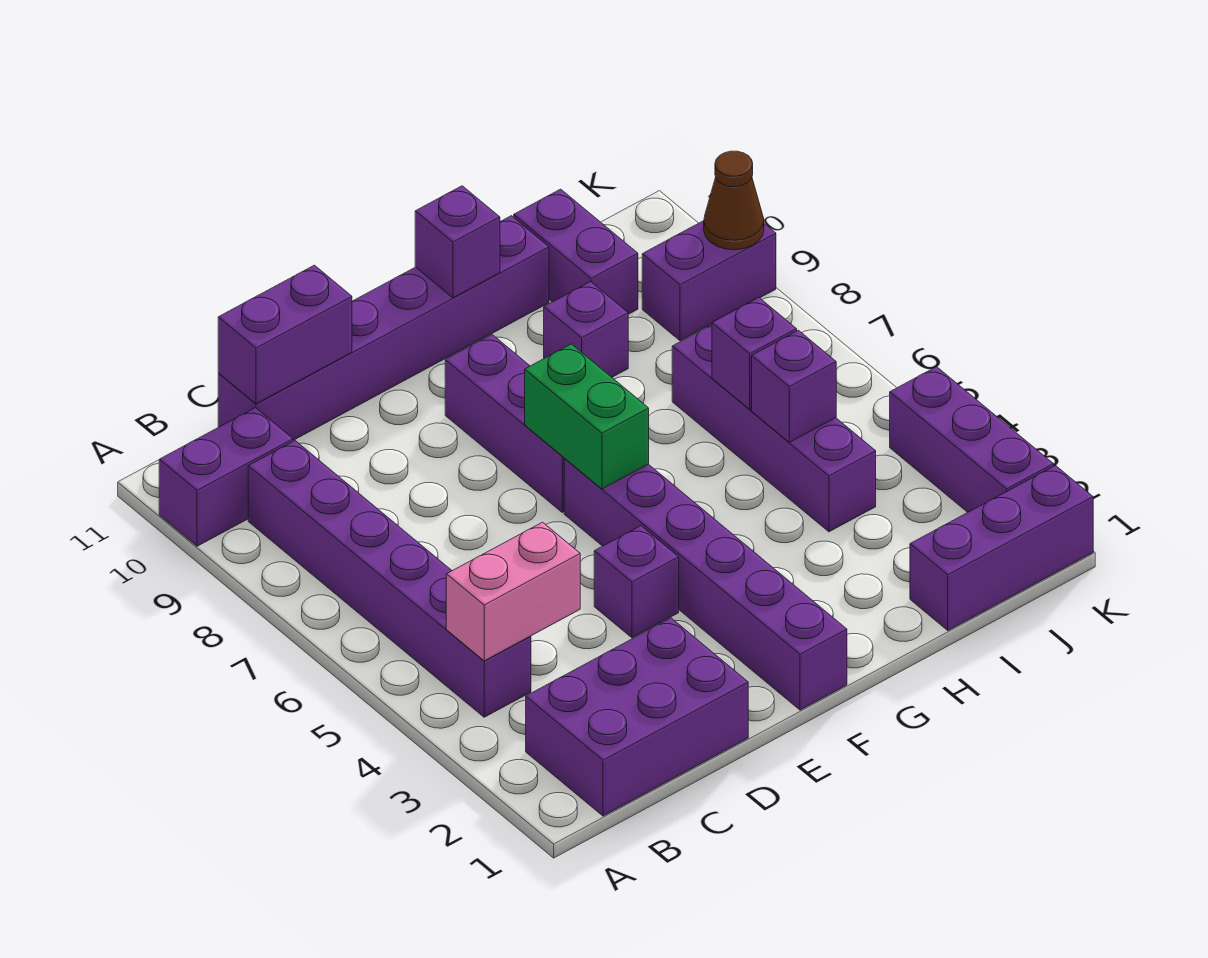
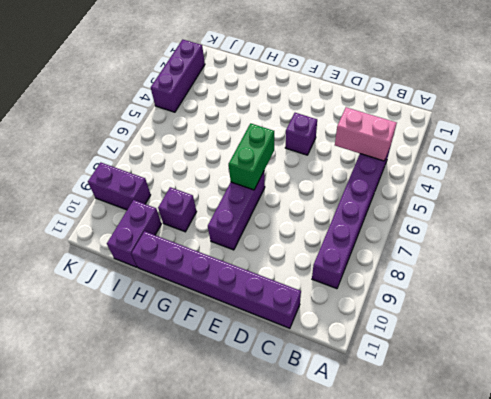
none -> purple 1x2 brick [159,408,293,546]
none -> purple 2x3 brick [526,618,748,816]
none -> purple 1x6 brick [564,459,847,710]

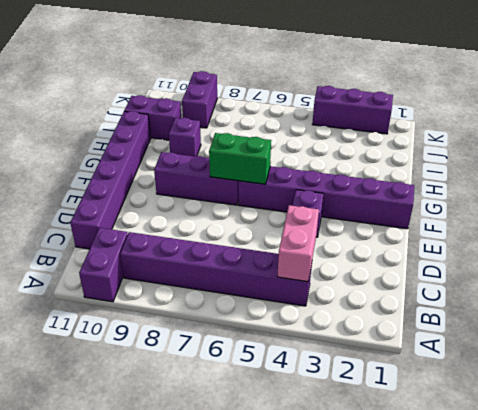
none -> purple 2x3 brick [526,618,748,816]
none -> purple 1x3 brick [910,466,1093,630]
none -> purple 1x4 brick [672,325,876,532]

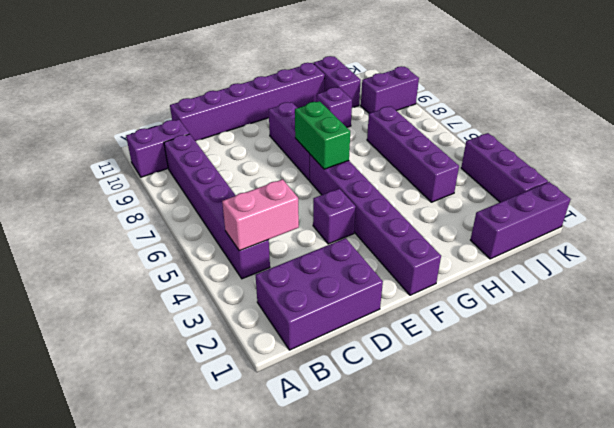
none -> purple 1x2 brick [218,265,352,404]
none -> purple 1x1 brick [415,186,500,298]
none -> purple 1x1 brick [752,330,836,442]

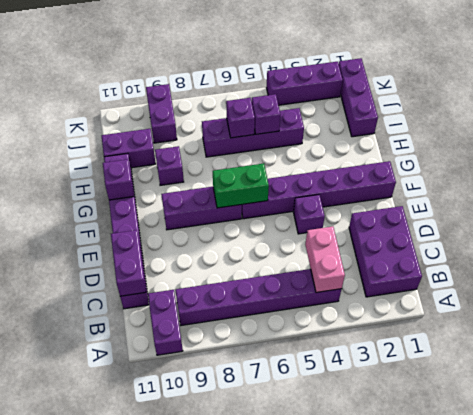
none -> brown 1x1 cone [704,151,764,250]

